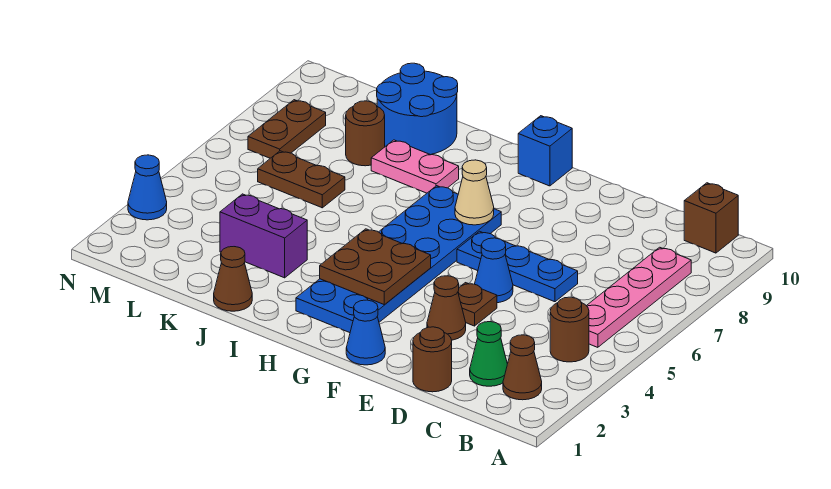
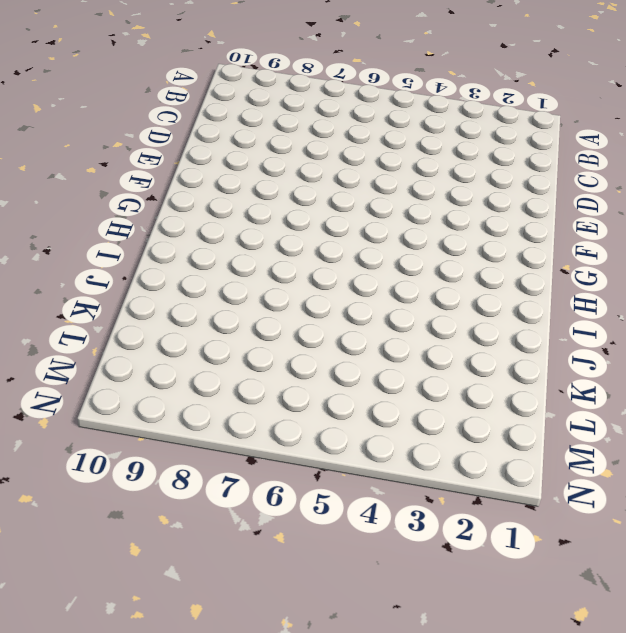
none -> brown 1x1 cone [503,335,542,400]
none -> brown 1x1 round brick [550,297,589,362]
none -> pink 1x4 plate [587,247,691,347]

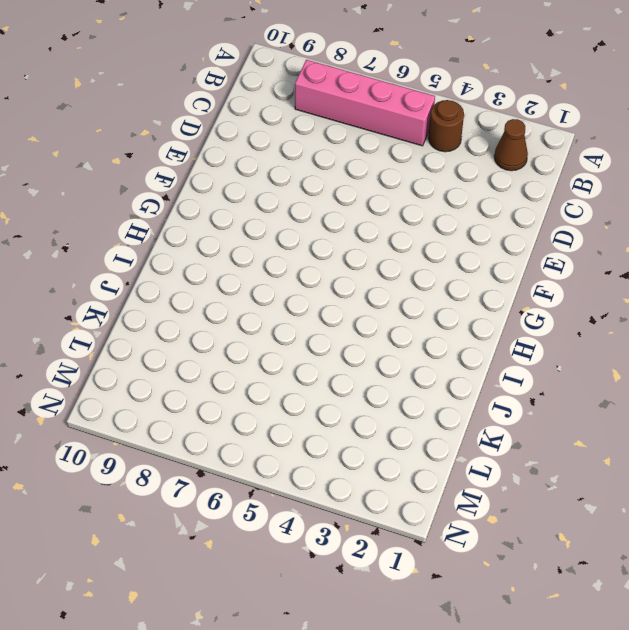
pink 1x4 brick [295,60,435,146] -> pink 1x4 plate [587,247,691,347]
none -> brown 1x1 brick [684,183,738,253]
none -> green 1x1 cone [470,322,507,386]
none -> brown 1x1 round brick [413,327,452,392]

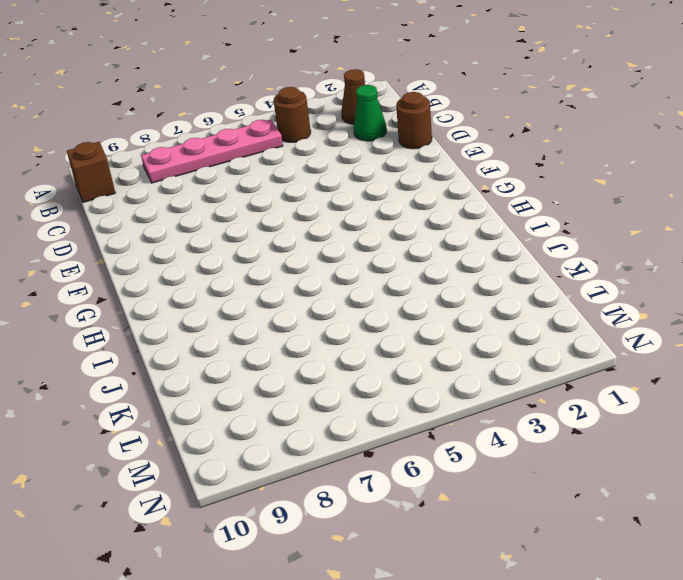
none -> blue 1x3 plate [457,231,578,302]
none -> brown 1x1 cone [427,276,466,340]
none -> brown 1x1 plate [458,283,497,326]

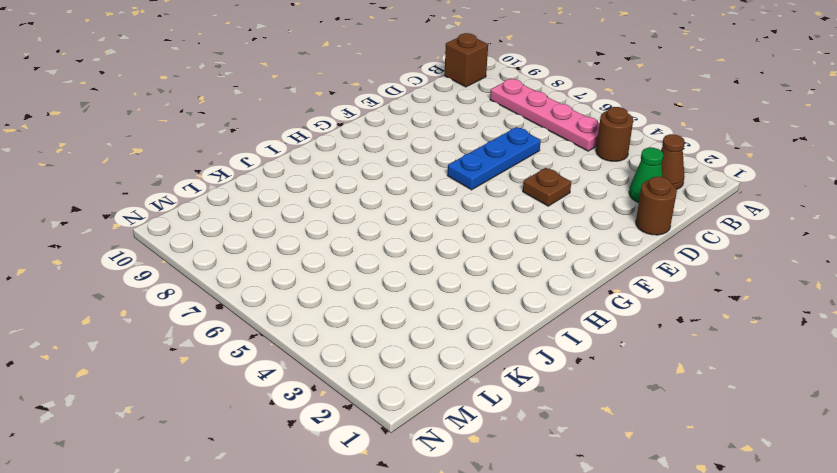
none -> brown 1x1 cone [427,276,466,340]
none -> blue 1x1 cone [475,238,513,303]
none -> blue 1x1 cone [346,300,385,365]

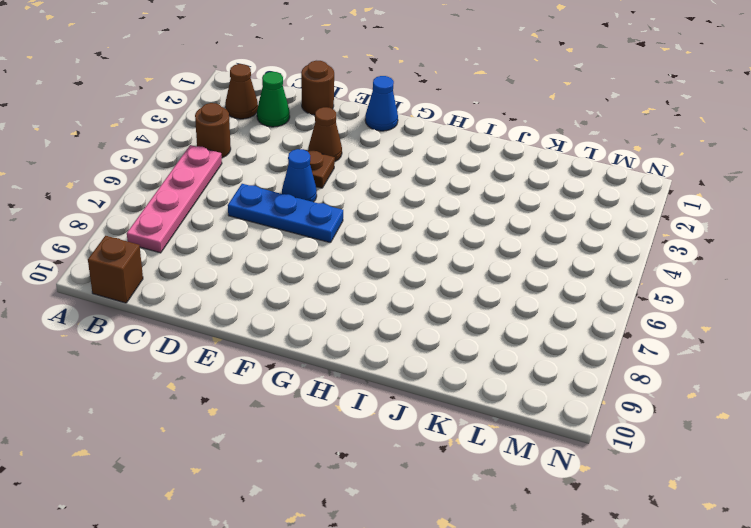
none -> blue 2x6 plate [296,186,501,333]
none -> blue 1x1 brick [518,116,572,186]
none -> pink 1x2 plate [371,140,459,193]

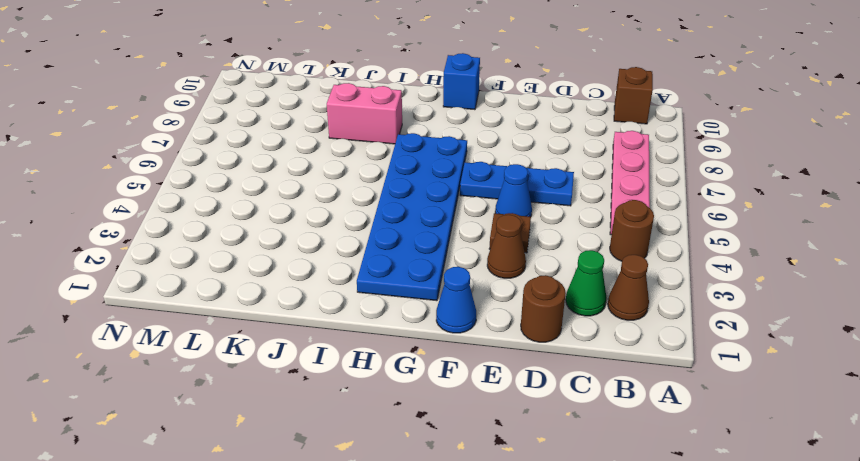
pink 1x2 brick [327,83,402,144] -> pink 1x2 plate [371,140,459,193]
none -> brown 1x1 cone [214,247,252,311]
none -> purple 1x2 brick [220,194,307,278]
none -> blue 2x2 round brick [377,63,458,155]

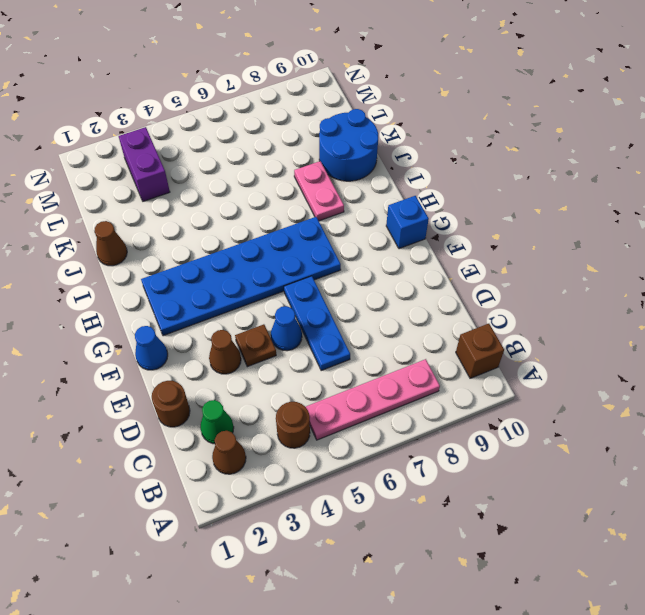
purple 1x2 brick [119,127,170,201] -> purple 1x2 brick moved to [220,194,307,278]
none -> brown 1x2 plate [258,151,345,208]
none -> brown 1x1 round brick [346,101,385,166]
none -> brown 1x2 plate [248,100,326,158]

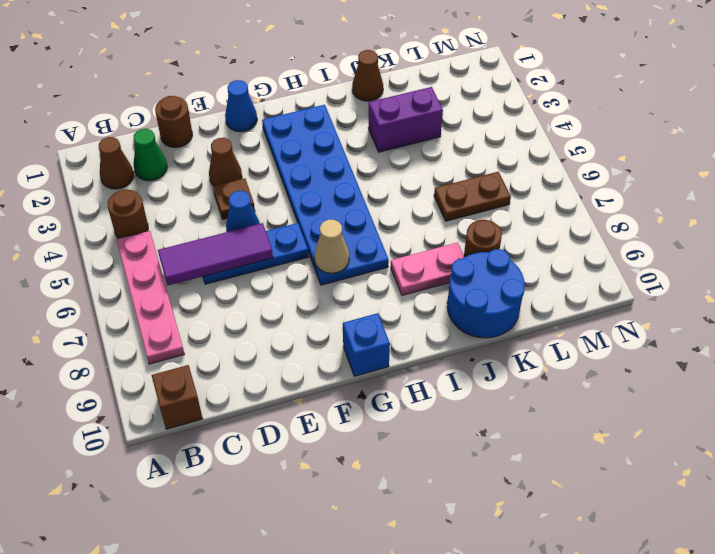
purple 1x3 tile [158,223,273,285] -> none
none -> brown 1x2 plate [248,100,326,158]
none -> blue 1x1 cone [128,155,167,220]
none -> brown 2x2 plate [320,229,431,305]

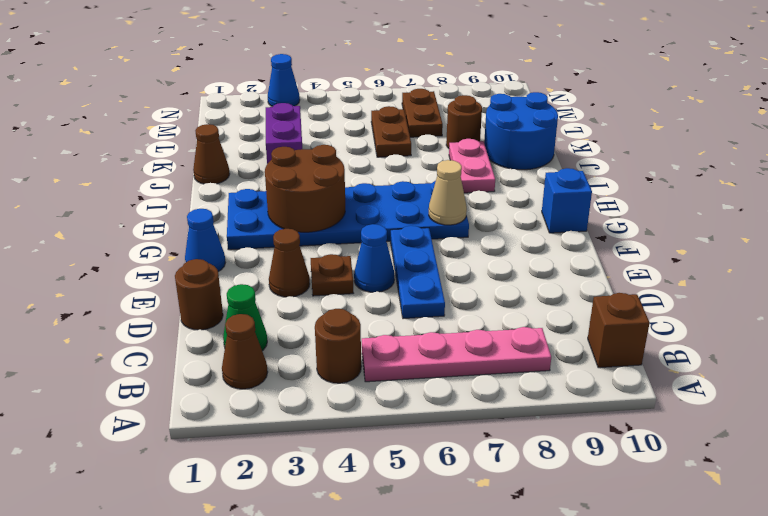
brown 2x2 round brick [265,145,345,232] -> brown 2x2 plate [320,229,431,305]
brown 1x2 plate [402,89,443,137] -> brown 1x2 plate turned to [248,100,326,158]

